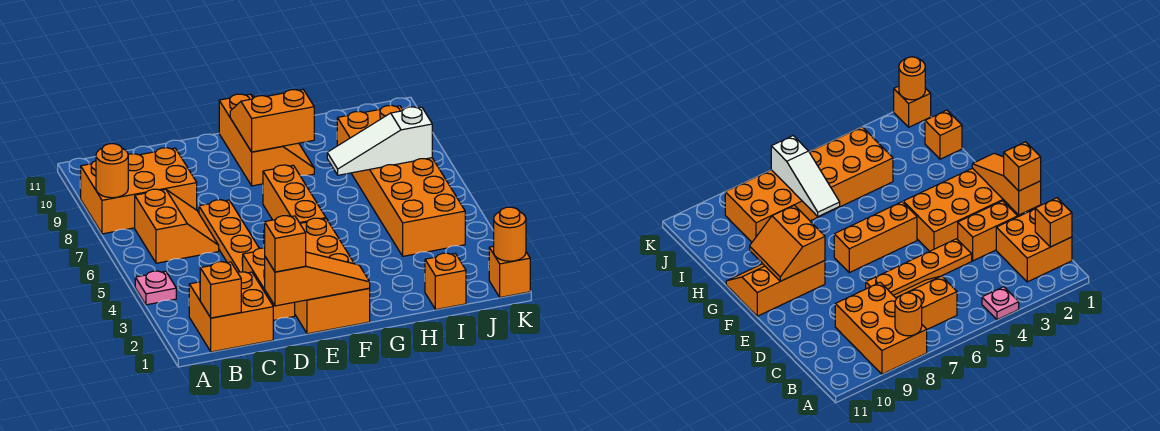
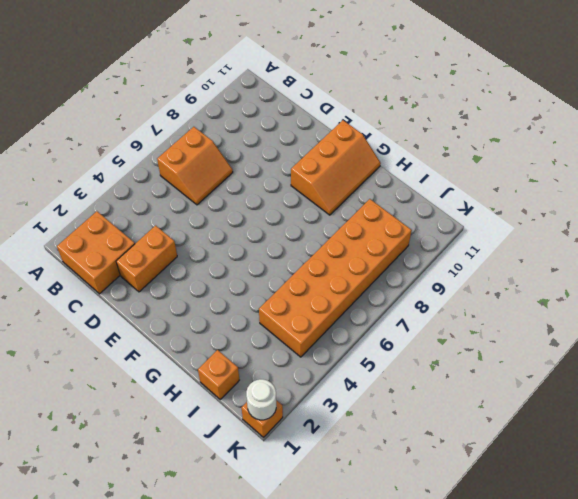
white 1x1 round brick [246,379,276,420] -> orange 1x1 round brick [494,207,526,261]
none -> pink 1x1 plate [135,271,176,305]
none -> orange 2x3 brick [80,148,197,234]
none -> orange 1x4 plate [199,200,259,272]

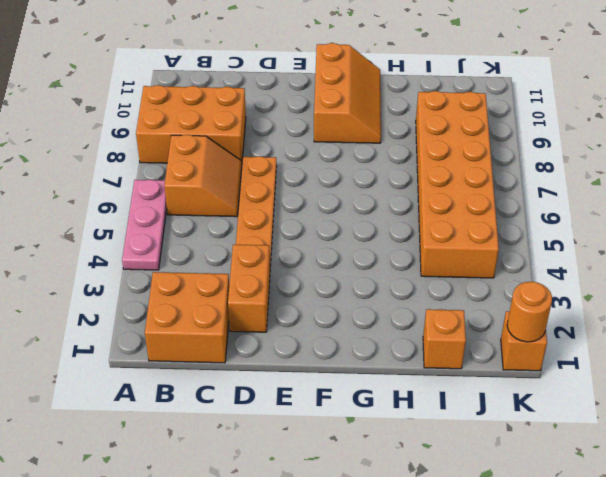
pink 1x3 plate [122,180,167,270] -> pink 1x1 plate [135,271,176,305]
none -> orange 2x4 brick [264,218,370,334]
none -> orange 1x3 brick [263,165,326,223]
none -> orange 1x1 round brick [96,144,128,198]

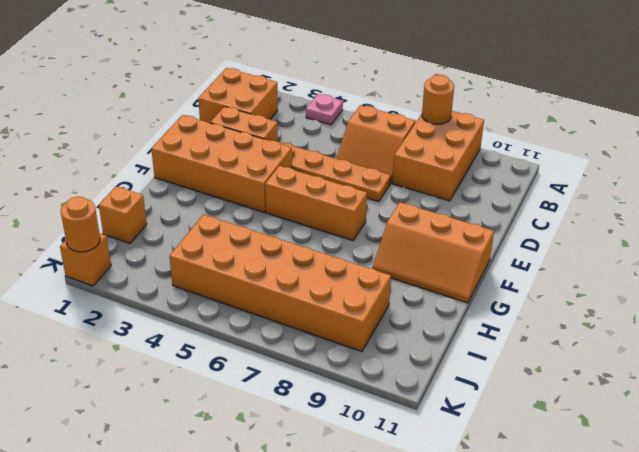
none -> orange 1x1 brick [200,262,241,318]
none -> orange 1x3 slope [265,252,370,306]
none -> orange 2x2 slope [230,90,314,152]

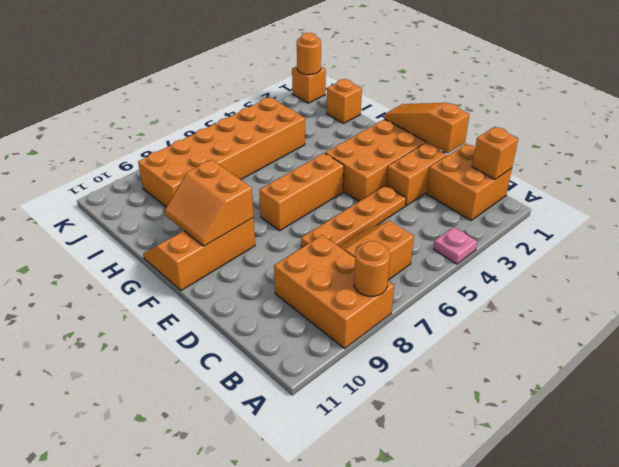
none -> white 1x3 slope [327,107,432,175]
none -> orange 1x1 brick [265,216,306,272]

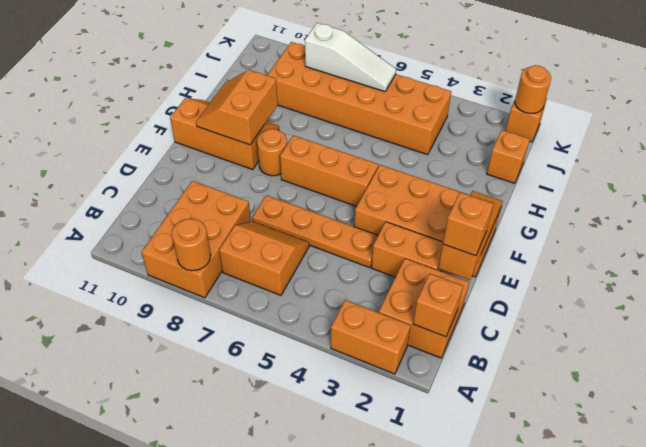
orange 1x2 brick [331,300,411,374] -> none
orange 1x1 round brick [257,129,287,176] -> none
white 1x3 slope [305,23,396,92] -> white 1x3 slope turned to [327,107,432,175]
none -> pink 1x1 plate [135,271,176,305]

